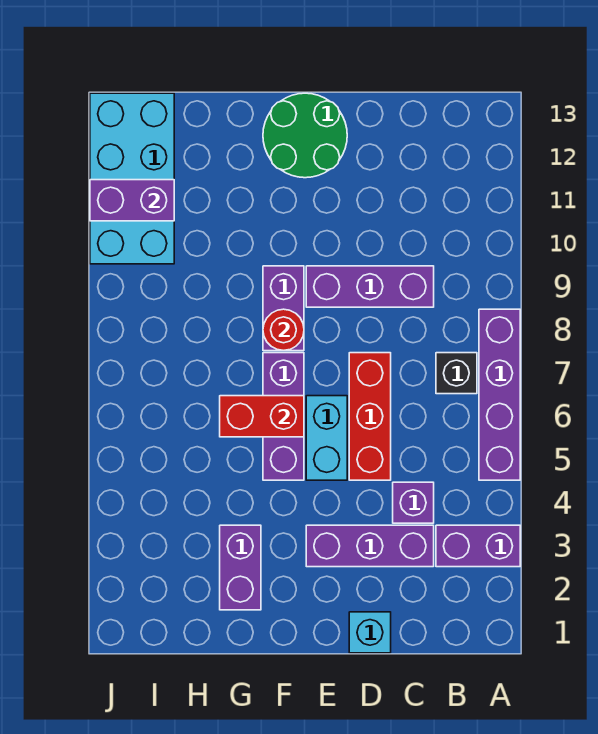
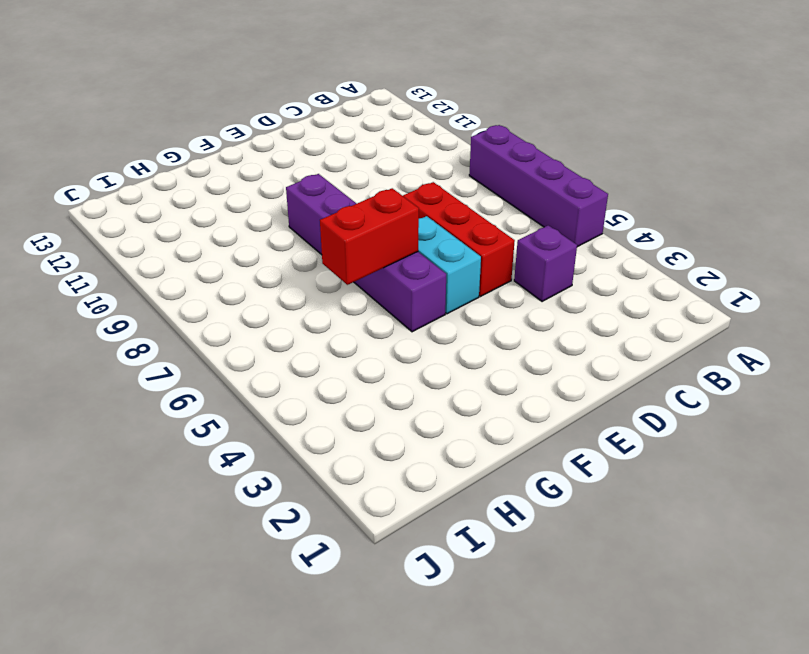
none -> purple 1x2 brick [436,525,520,567]
none -> black 1x1 brick [436,353,477,394]
none -> purple 1x3 brick [306,525,434,567]

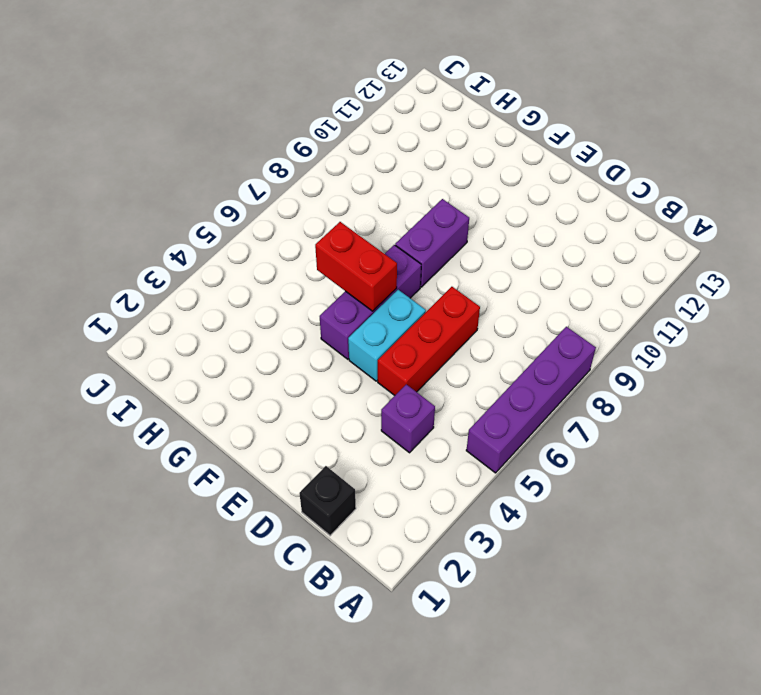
black 1x1 brick [299,466,356,536] -> black 1x1 brick moved to [436,353,477,394]
none -> purple 1x2 brick [436,525,520,567]
none -> purple 1x3 brick [306,525,434,567]
none -> purple 1x3 brick [306,266,434,307]

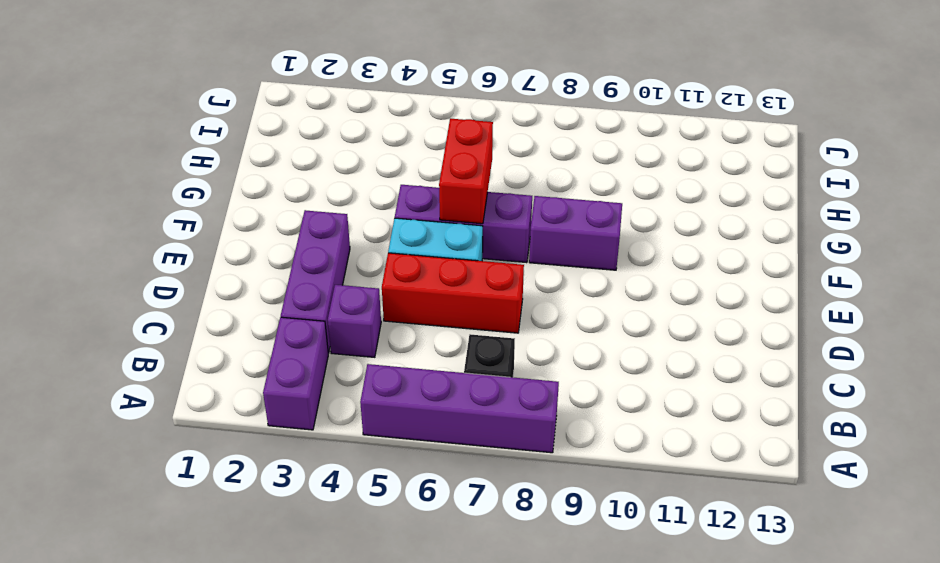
none -> purple 1x3 brick [306,266,434,307]
none -> cyan 1x1 brick [349,612,391,653]
none -> green 2x2 round brick [263,93,347,178]

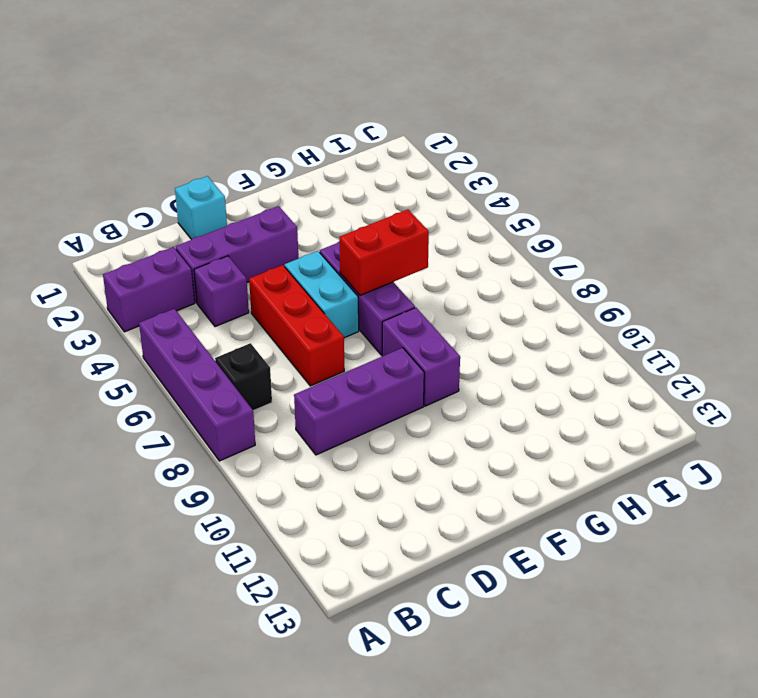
none -> green 2x2 round brick [263,93,347,178]
none -> purple 1x2 brick [220,525,261,610]
none -> cyan 2x4 brick [90,93,174,264]

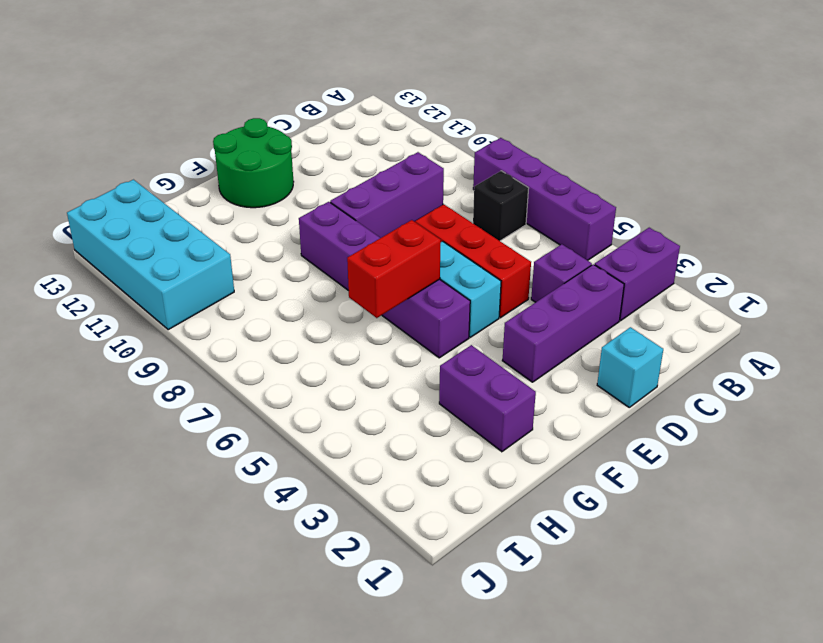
none -> red 1x1 round brick [263,309,304,351]
none -> purple 1x2 brick [90,180,174,221]

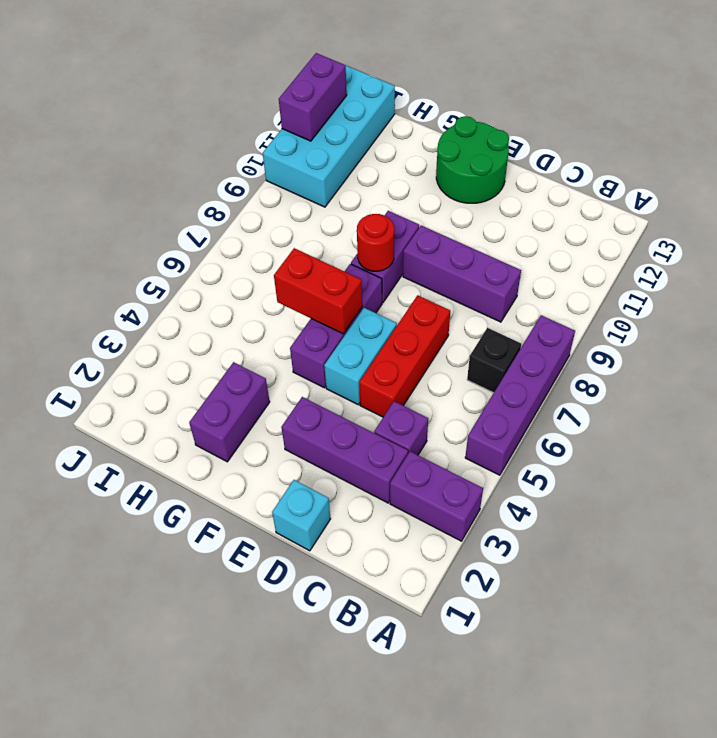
purple 1x2 brick [279,53,347,141] -> purple 1x2 brick turned to [90,180,174,221]

